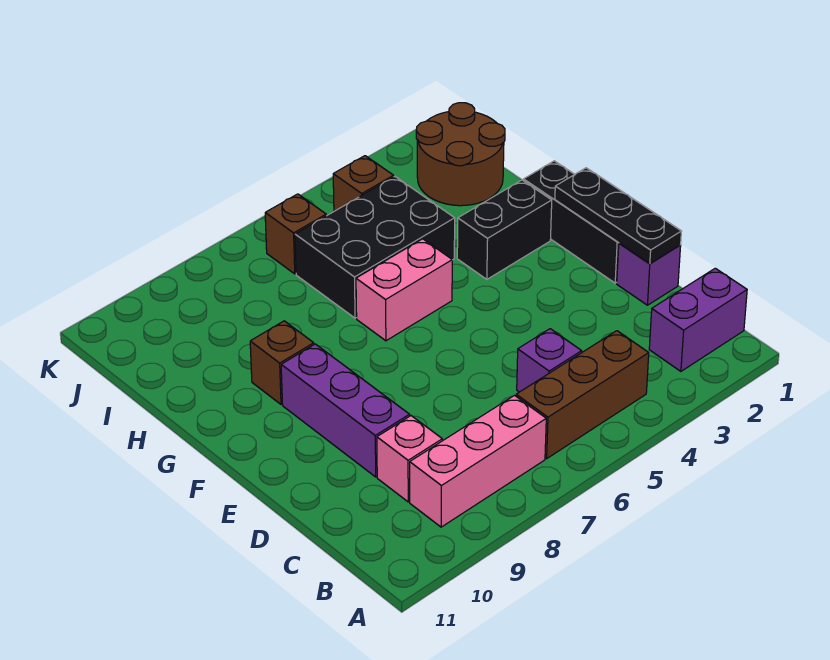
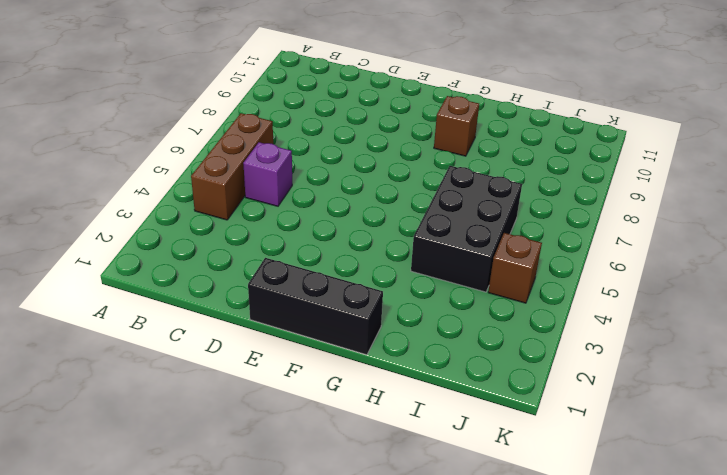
none -> purple 1x2 brick [649,268,747,371]
none -> pink 1x3 brick [410,396,546,527]
none -> pink 1x1 brick [377,416,442,502]

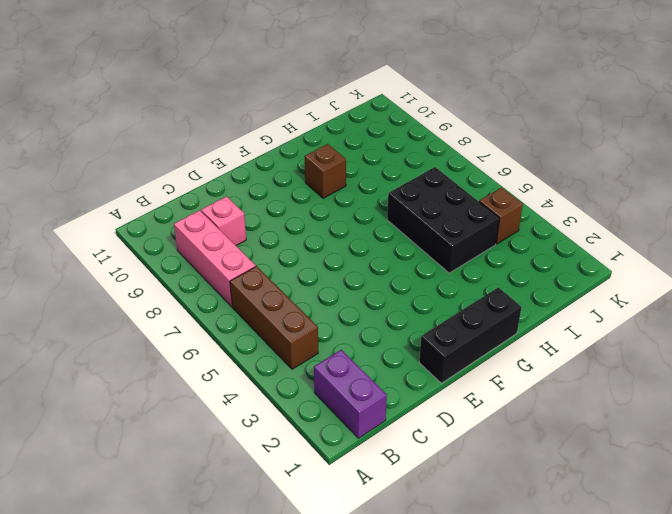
none -> purple 1x1 brick [517,329,582,392]
none -> purple 1x1 brick [617,243,681,305]
none -> purple 1x3 brick [281,344,410,477]

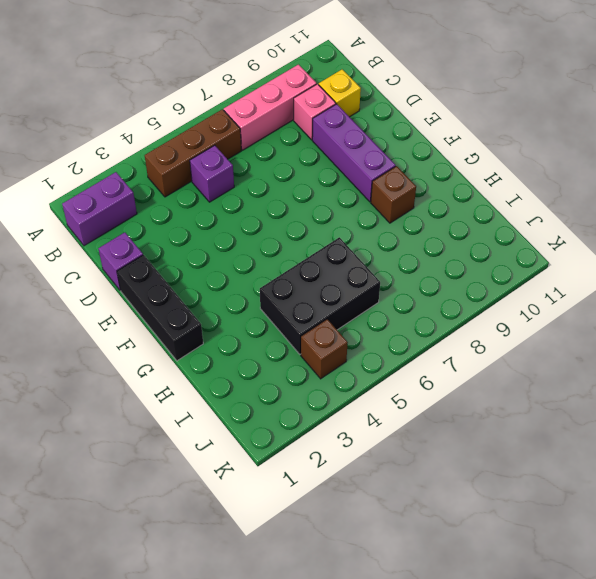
yellow 1x1 brick [319,69,361,117] -> none
none -> black 1x2 brick [457,180,552,279]
none -> pink 1x2 brick [356,239,452,341]
none -> brown 2x2 round brick [416,103,505,206]

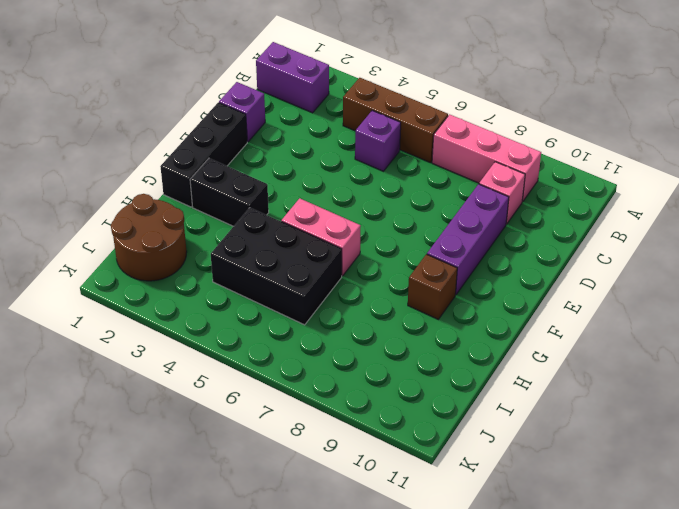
none -> brown 1x1 brick [333,156,394,211]
none -> brown 1x1 brick [265,194,326,274]
none -> black 1x3 plate [555,168,681,264]

